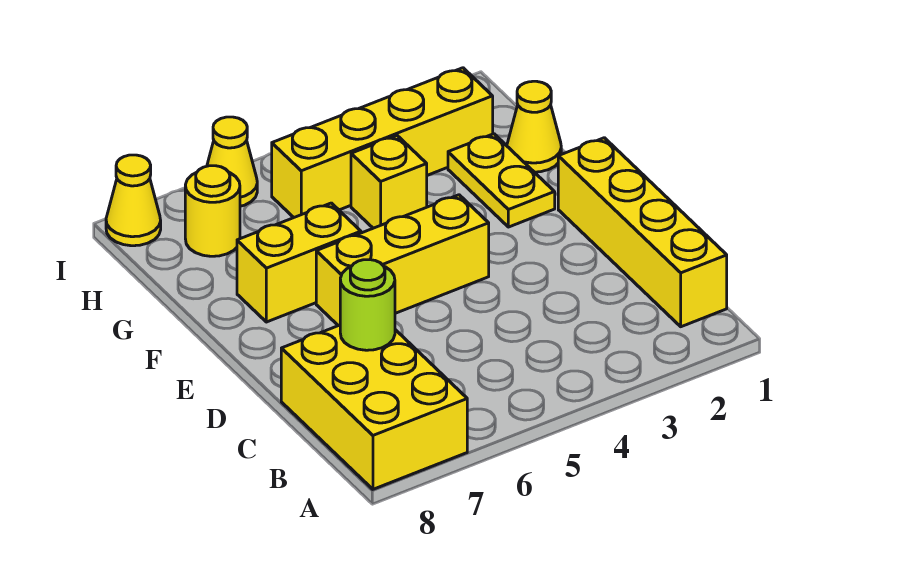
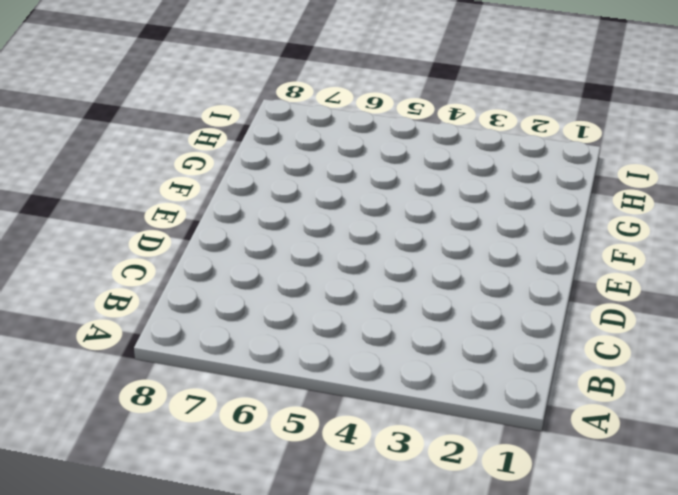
none -> yellow 2x3 brick [281,325,467,489]
none -> yellow 1x4 brick [558,138,727,327]
none -> yellow 1x3 brick [316,195,489,326]

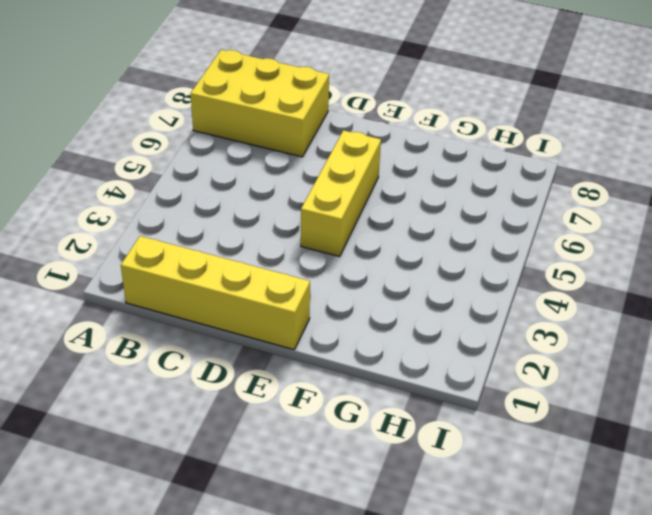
none -> yellow 1x2 plate [448,134,555,227]
none -> yellow 1x2 brick [237,203,361,322]
none -> yellow 1x1 cone [507,81,561,172]

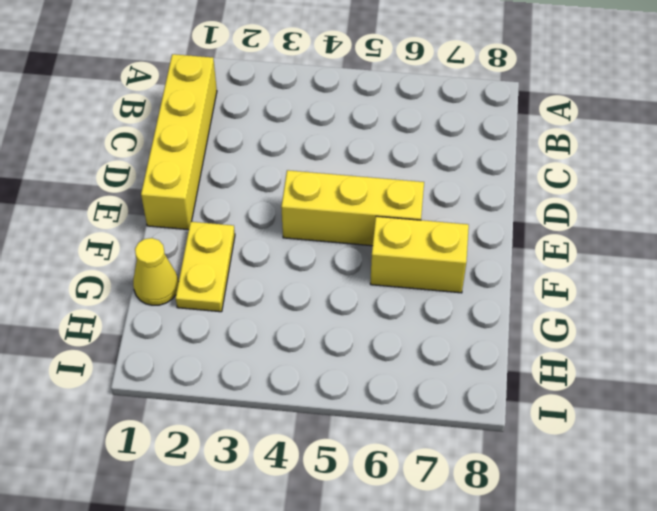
none -> yellow 2x3 brick [281,325,467,489]
none -> yellow 1x1 brick [351,136,427,228]
none -> yellow 1x4 brick [272,68,493,217]

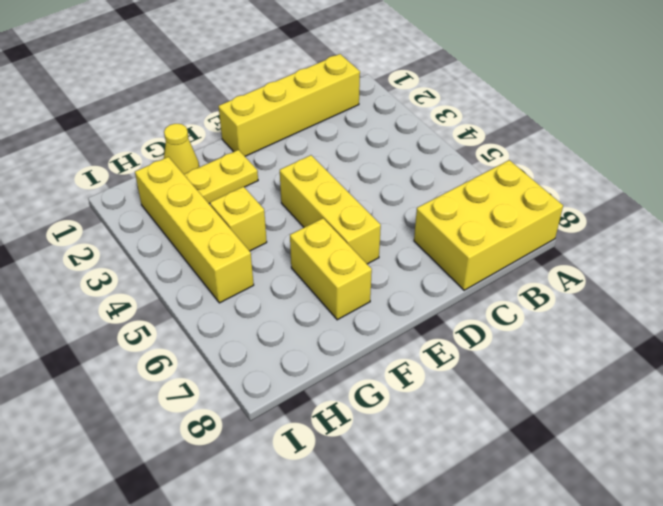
none -> yellow 1x1 round brick [185,166,240,256]
none -> yellow 1x1 cone [207,117,257,206]
none -> yellow 1x1 cone [106,155,161,246]

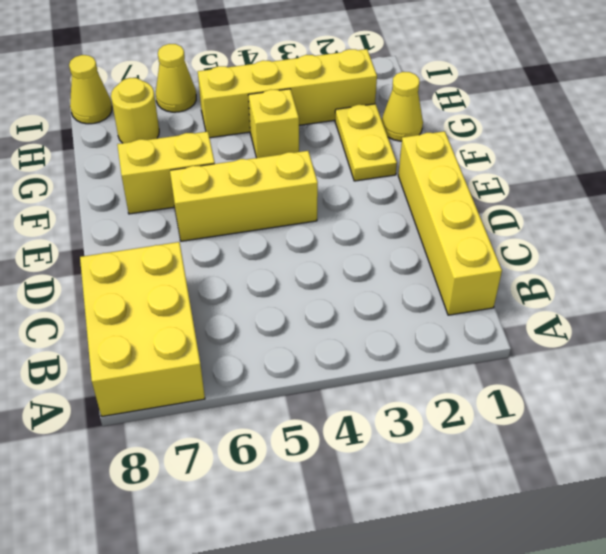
none -> lime 1x1 round brick [340,260,395,350]

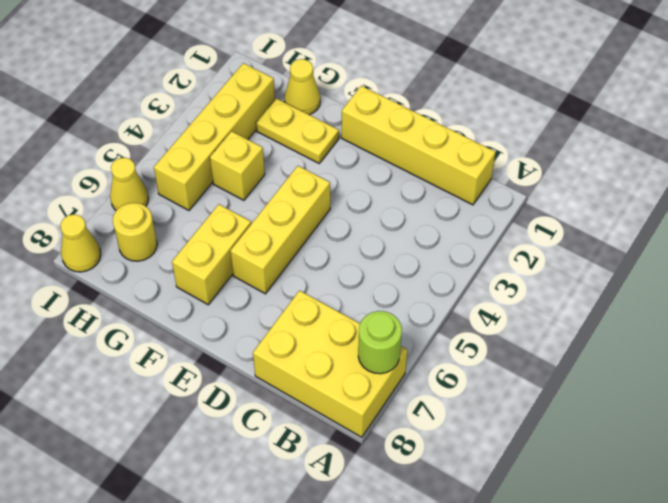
lime 1x1 round brick [358,311,402,374] -> lime 1x1 round brick moved to [340,260,395,350]

